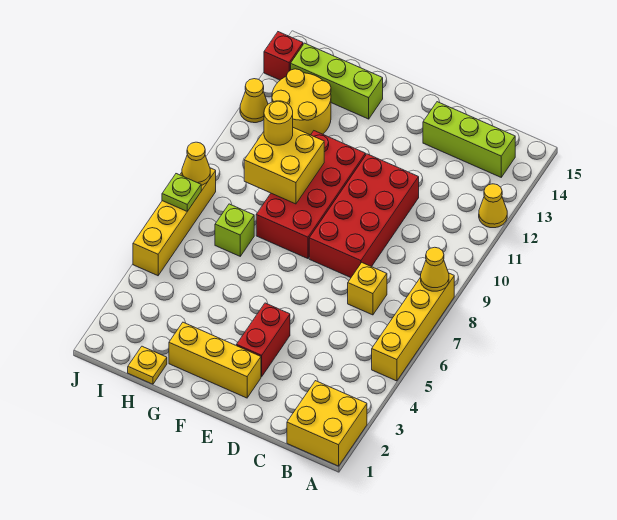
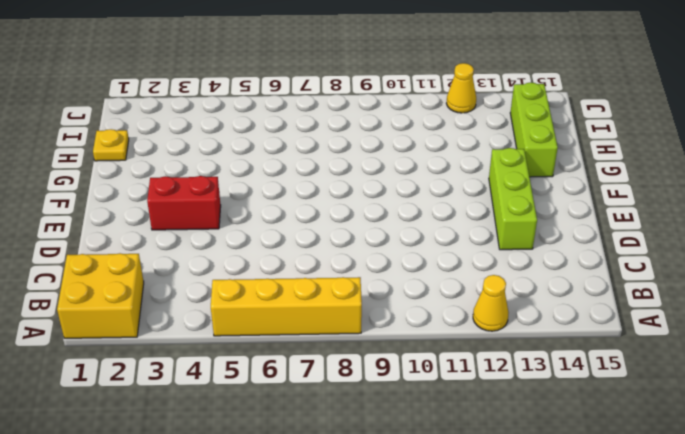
lime 1x3 brick [489,148,537,250] -> lime 1x3 brick moved to [423,102,515,177]
none -> yellow 1x1 brick [348,263,387,315]
none -> red 2x4 brick [309,154,419,278]
none -> yellow 1x3 brick [169,322,261,398]

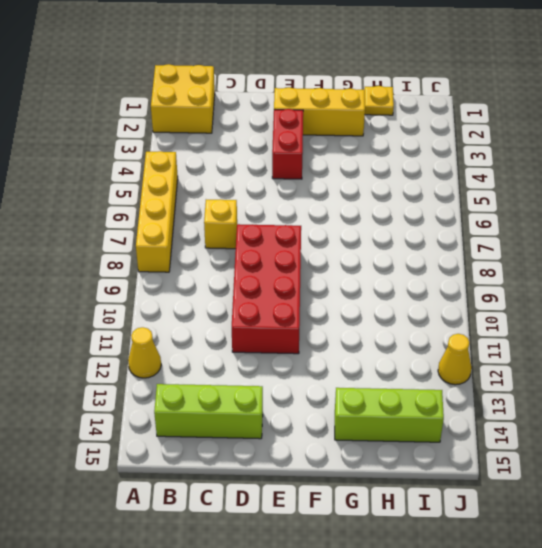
none -> red 2x4 brick [256,131,366,259]
none -> lime 1x1 brick [215,204,254,256]
none -> yellow 2x2 round brick [272,69,331,135]

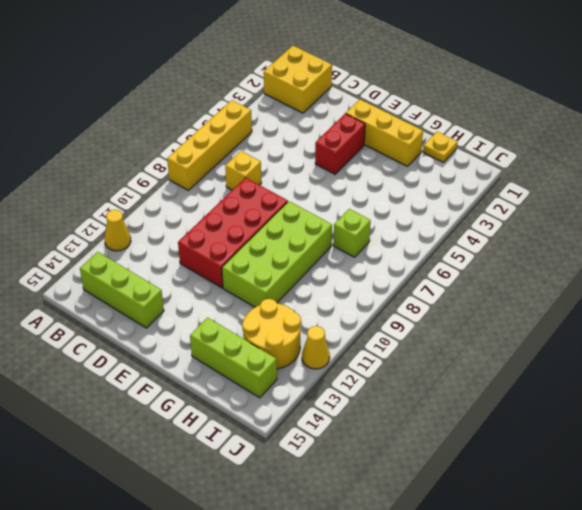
lime 2x4 brick [222,201,332,307] -> red 2x4 brick [256,131,366,259]
none -> yellow 1x4 brick [133,168,216,276]
none -> red 1x1 brick [264,32,303,80]
none -> yellow 1x1 cone [421,247,449,291]

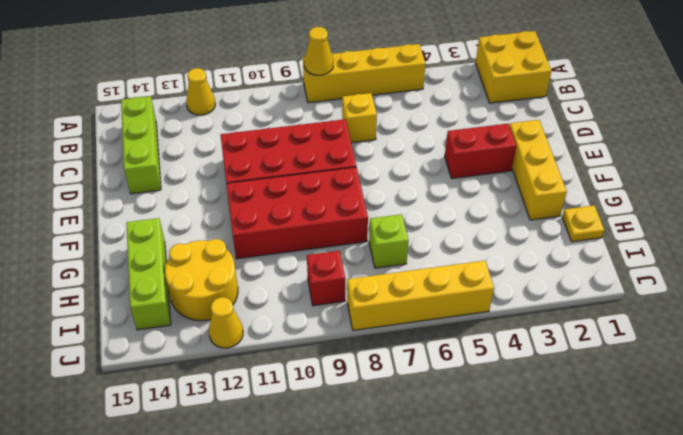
red 1x1 brick [307,251,345,306] -> red 1x1 brick moved to [264,32,303,80]
none -> yellow 2x2 brick [244,128,324,204]
none -> lime 1x1 plate [162,174,201,211]
none -> yellow 1x1 cone [182,142,210,185]

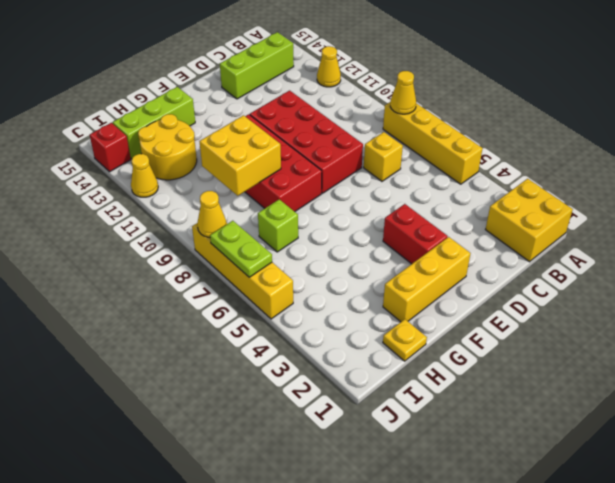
lime 1x2 plate [210,221,272,277] -> lime 1x1 plate [162,174,201,211]
none -> yellow 1x1 round brick [264,101,293,145]

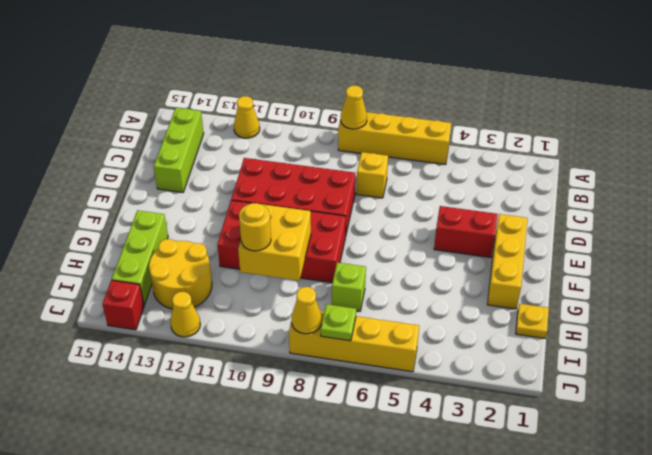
none -> yellow 2x2 brick [287,381,367,466]

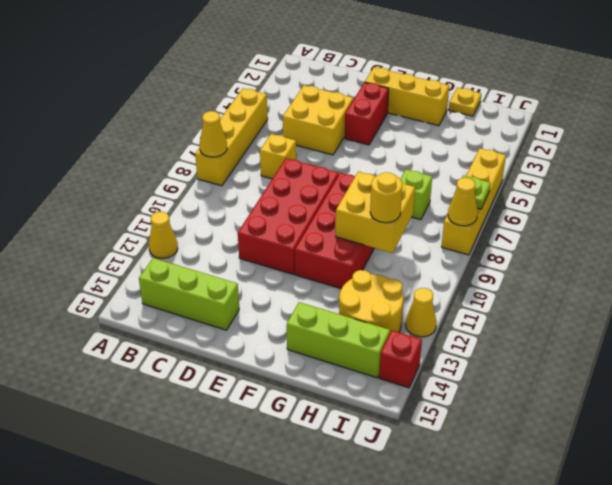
yellow 2x2 brick [283,85,353,155] -> yellow 2x2 brick moved to [287,381,367,466]

